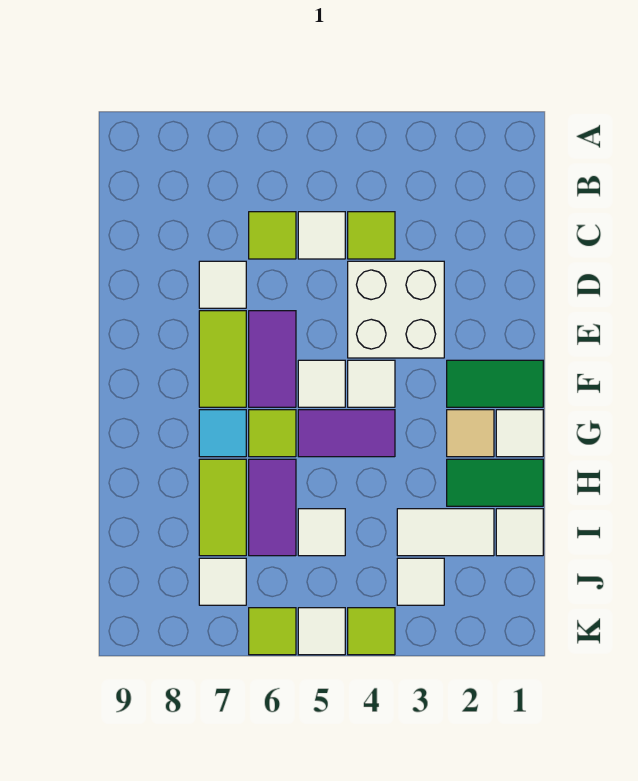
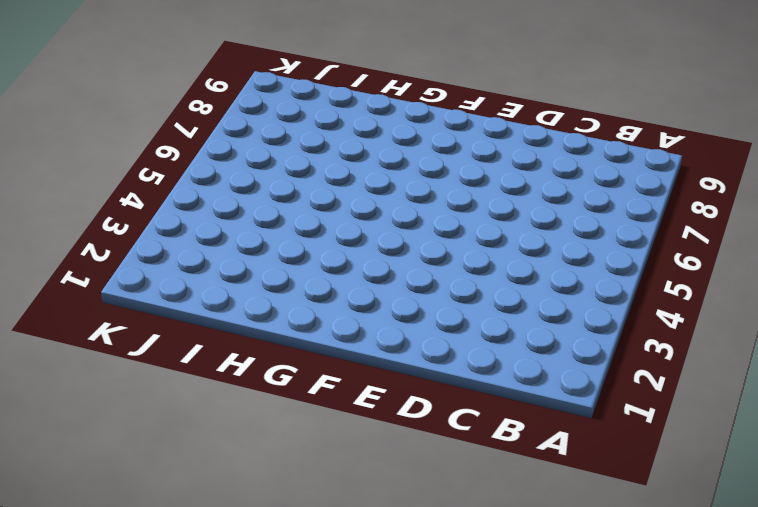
none -> lime 1x1 tile [348,212,395,259]
none -> white 1x1 tile [298,212,345,259]
none -> lime 1x1 tile [249,212,296,259]

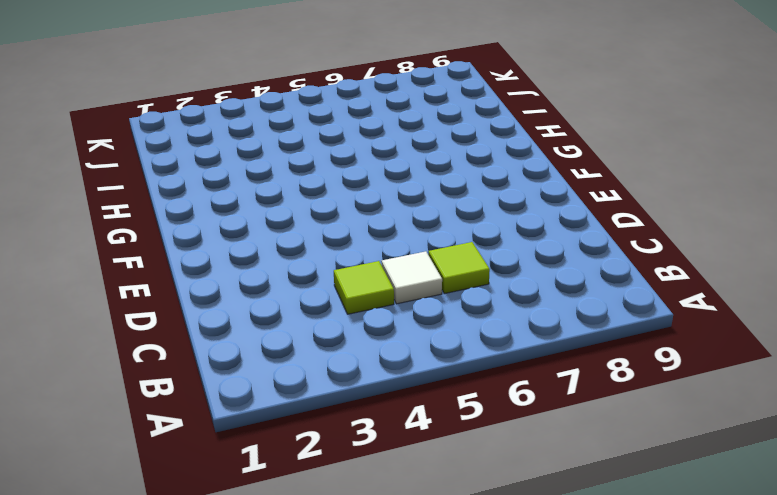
none -> white 2x2 brick [348,261,444,358]
none -> white 1x1 tile [199,261,246,308]
none -> purple 1x2 tile [249,311,296,407]

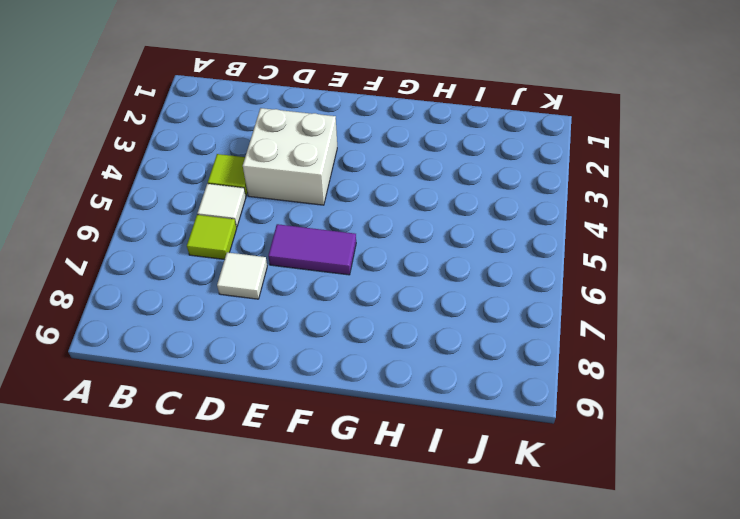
none -> lime 1x2 tile [199,311,246,407]
none -> green 1x2 tile [447,360,543,407]
none -> white 1x1 tile [348,360,395,407]

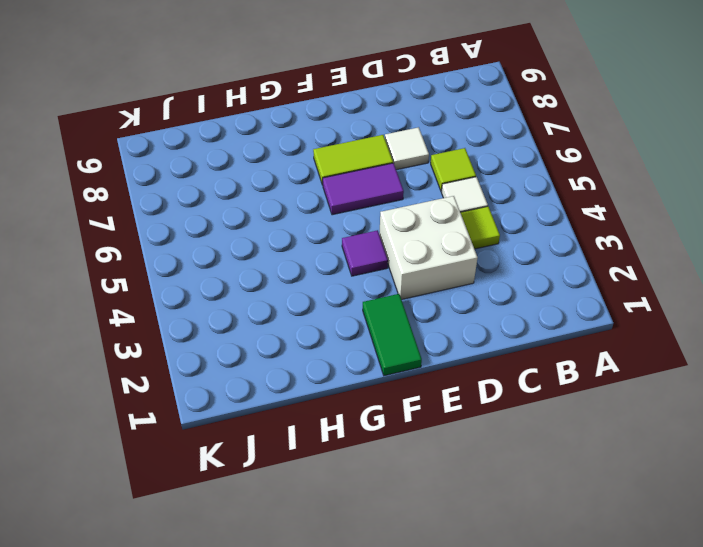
purple 1x1 tile [342,230,388,276] -> white 1x1 tile [348,360,395,407]
none -> white 1x1 tile [298,360,345,407]
none -> white 1x1 tile [496,410,543,457]
none -> tan 1x1 tile [447,410,494,457]

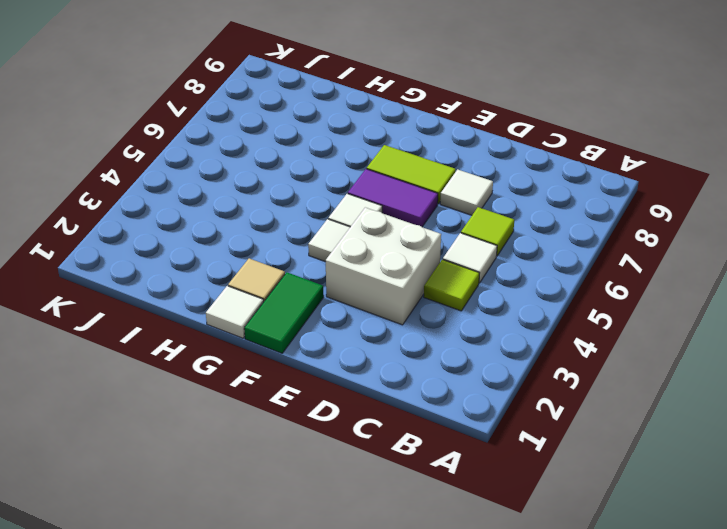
none -> purple 1x2 tile [298,410,395,457]
none -> lime 1x1 tile [249,410,296,457]
none -> cyan 1x1 tile [199,410,246,457]

